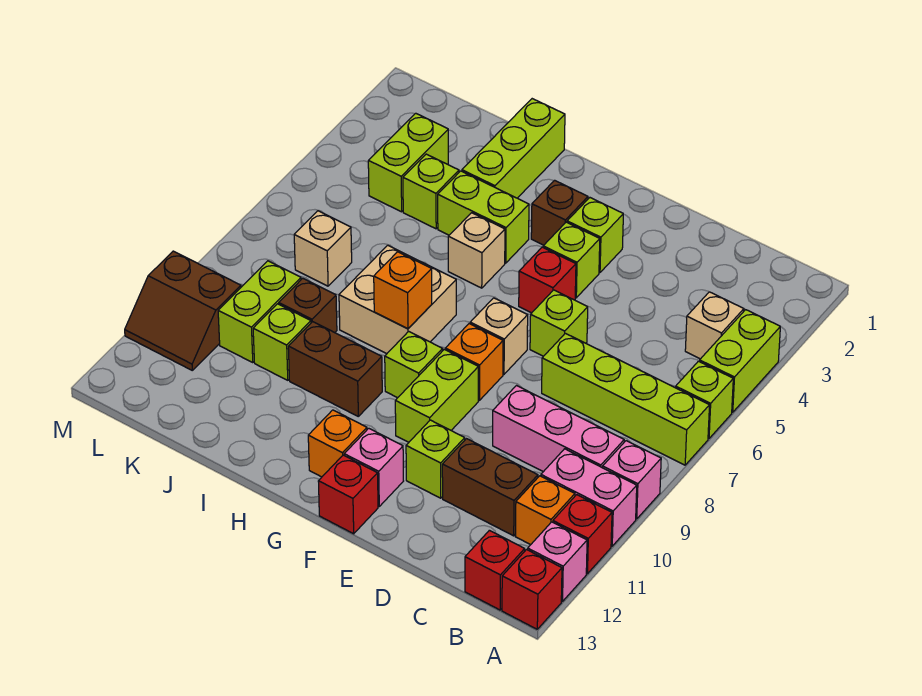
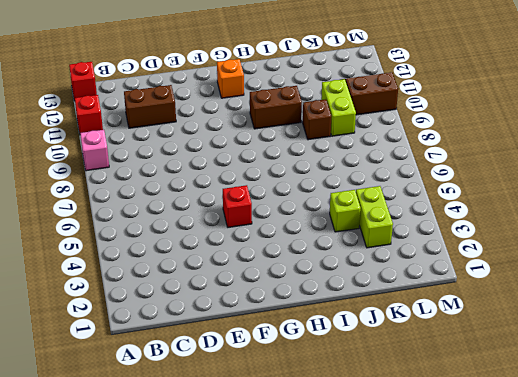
none -> lime 1x2 brick [700,310,780,412]
none -> lime 1x1 brick [676,361,733,439]
none -> lime 1x4 brick [542,333,710,465]
none -> pink 1x2 brick [541,449,637,546]

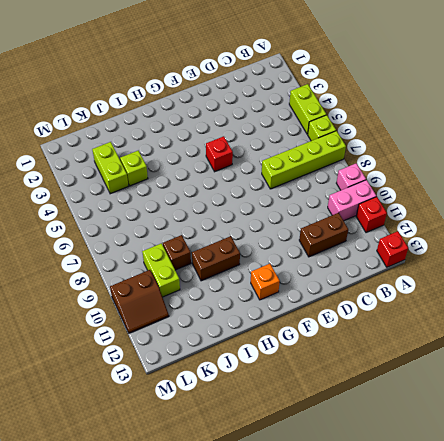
none -> pink 1x1 brick [528,522,587,601]
none -> tan 1x1 brick [685,292,744,359]
none -> pink 1x3 brick [493,386,624,472]
none -> orange 1x1 brick [515,476,575,545]

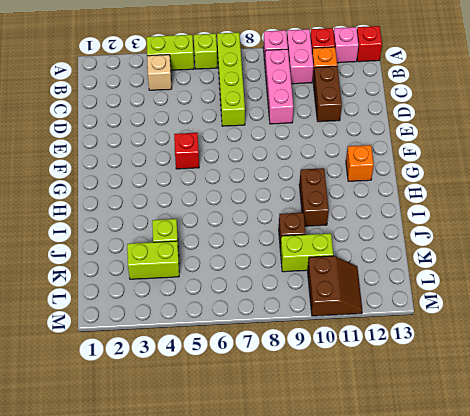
none -> red 1x1 brick [465,530,525,610]
none -> lime 1x1 brick [530,290,588,356]
none -> lime 1x1 brick [406,420,465,498]
none -> lime 1x1 brick [567,198,623,273]

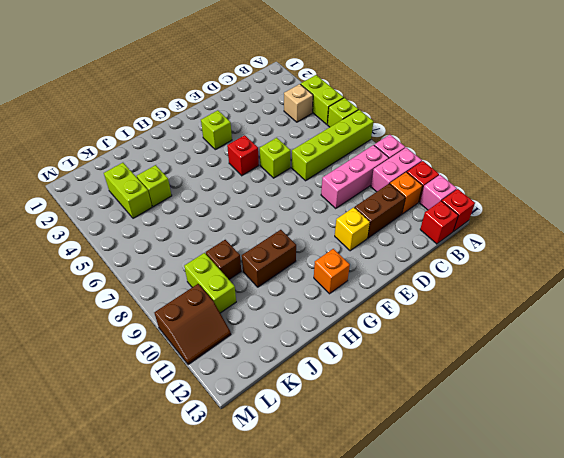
yellow 1x1 brick [335,207,370,251] -> lime 1x1 brick [406,420,465,498]
none -> lime 1x1 brick [543,222,600,298]
none -> tan 1x1 brick [470,298,528,374]
none -> orange 1x1 brick [445,324,503,400]
none -> lime 1x2 brick [395,349,478,442]

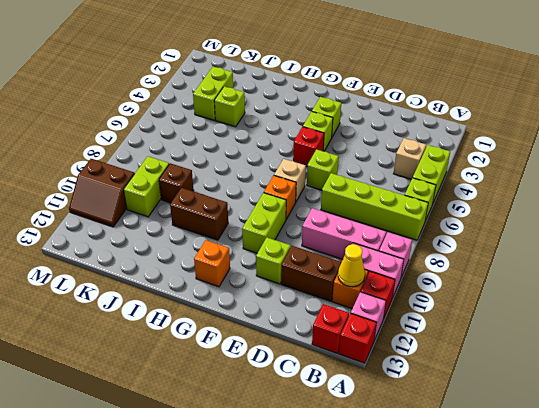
yellow 1x1 cone [338,244,365,287] -> none
none -> pink 1x1 brick [344,428,403,506]
none -> red 1x1 brick [318,455,378,534]
none -> brown 1x1 brick [531,180,588,245]
none -> lime 1x1 brick [385,331,443,398]

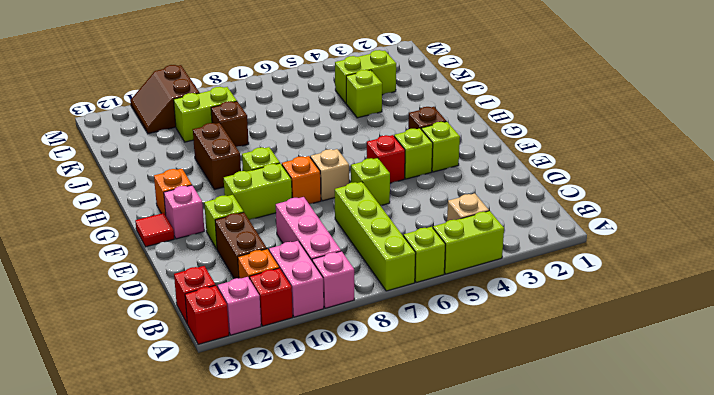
red 1x1 tile [135,213,174,247] -> red 1x1 brick [318,455,378,534]
none -> lime 1x2 brick [438,171,529,263]
none -> tan 1x1 brick [448,213,505,288]
none -> tan 2x2 brick [339,245,456,354]
none -> lime 1x3 brick [462,99,565,198]

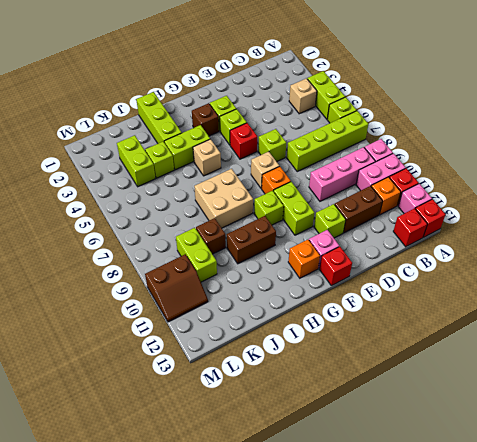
none -> lime 1x1 brick [253,304,311,380]
none -> tan 1x1 brick [294,211,352,286]
none -> orange 1x1 brick [374,252,432,329]

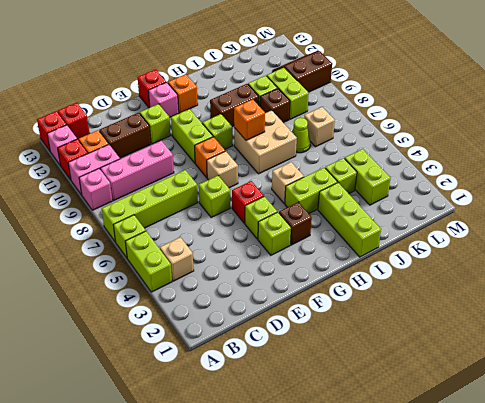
lime 1x1 cone [292,118,310,153] -> none

